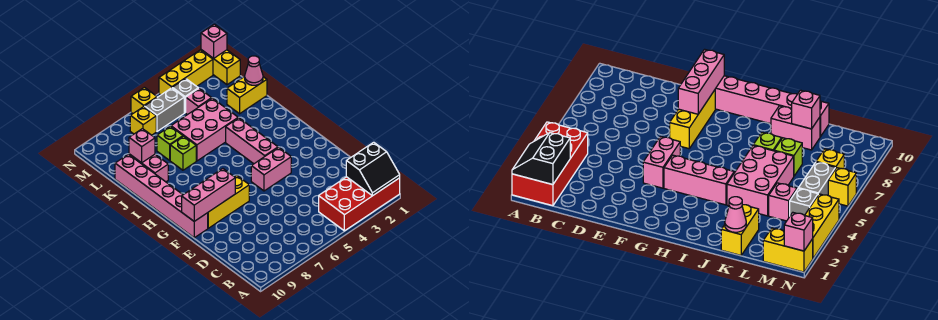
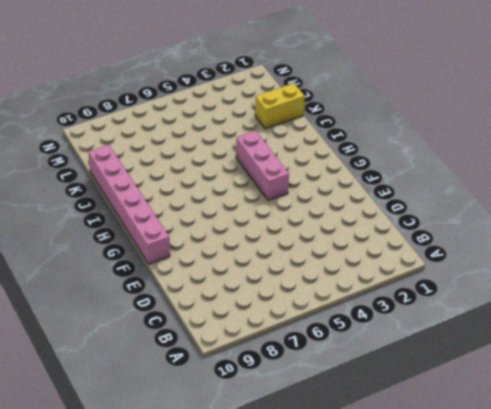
none -> red 2x4 brick [319,177,400,231]
none -> pink 1x2 brick [251,147,291,191]
none -> yellow 1x3 brick [208,176,249,228]

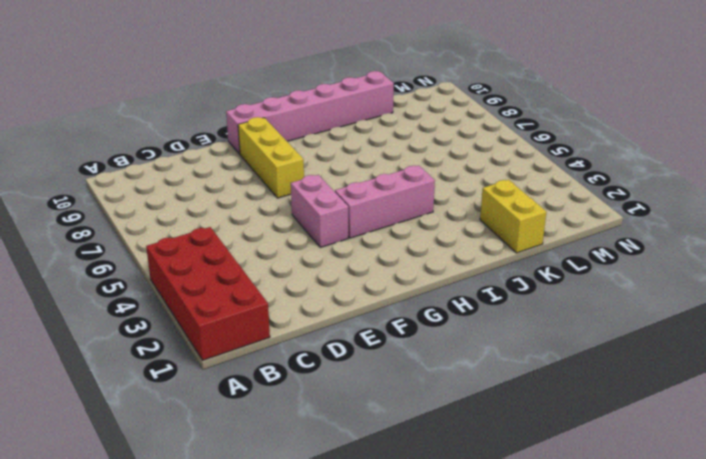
none -> pink 2x3 brick [171,98,238,161]
none -> lime 1x1 brick [170,136,196,170]
none -> pink 1x2 brick [129,154,168,182]

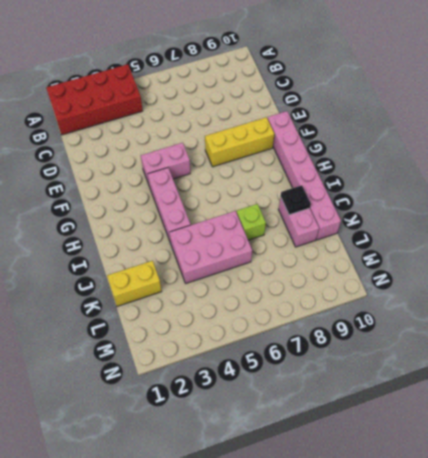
black 1x1 plate [281,185,311,215] -> none
none -> lime 1x1 brick [157,126,183,160]
none -> pink 1x1 brick [186,88,212,115]
none -> yellow 1x2 brick [201,50,240,85]

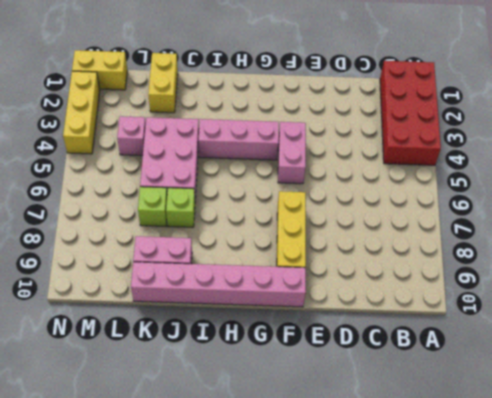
none -> grey 1x1 brick [173,79,198,113]
none -> grey 1x2 brick [144,88,184,131]
none -> yellow 1x1 brick [130,107,156,135]

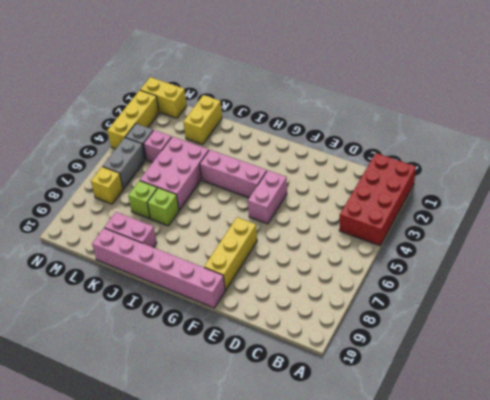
none -> yellow 1x1 brick [131,87,157,113]
none -> black 2x2 slope [346,142,400,196]
none -> pink 1x3 brick [182,169,235,221]

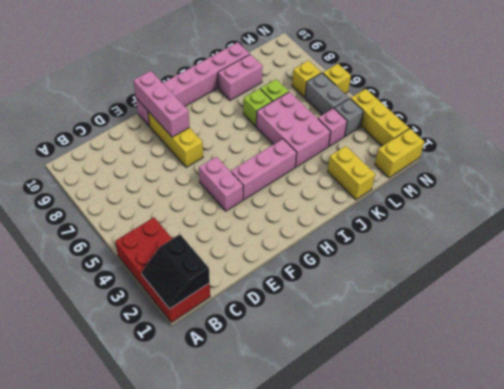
none -> pink 1x1 cone [245,56,263,85]
none -> pink 1x1 brick [129,129,155,163]
none -> pink 1x1 brick [201,24,227,58]

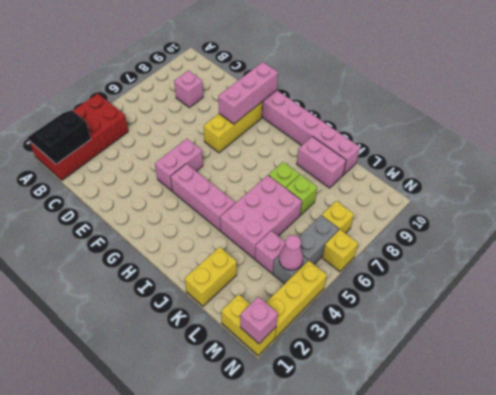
pink 1x1 brick [174,71,203,108] -> pink 1x1 brick moved to [129,129,155,163]
pink 1x1 cone [279,235,303,270] -> pink 1x1 cone moved to [245,56,263,85]

